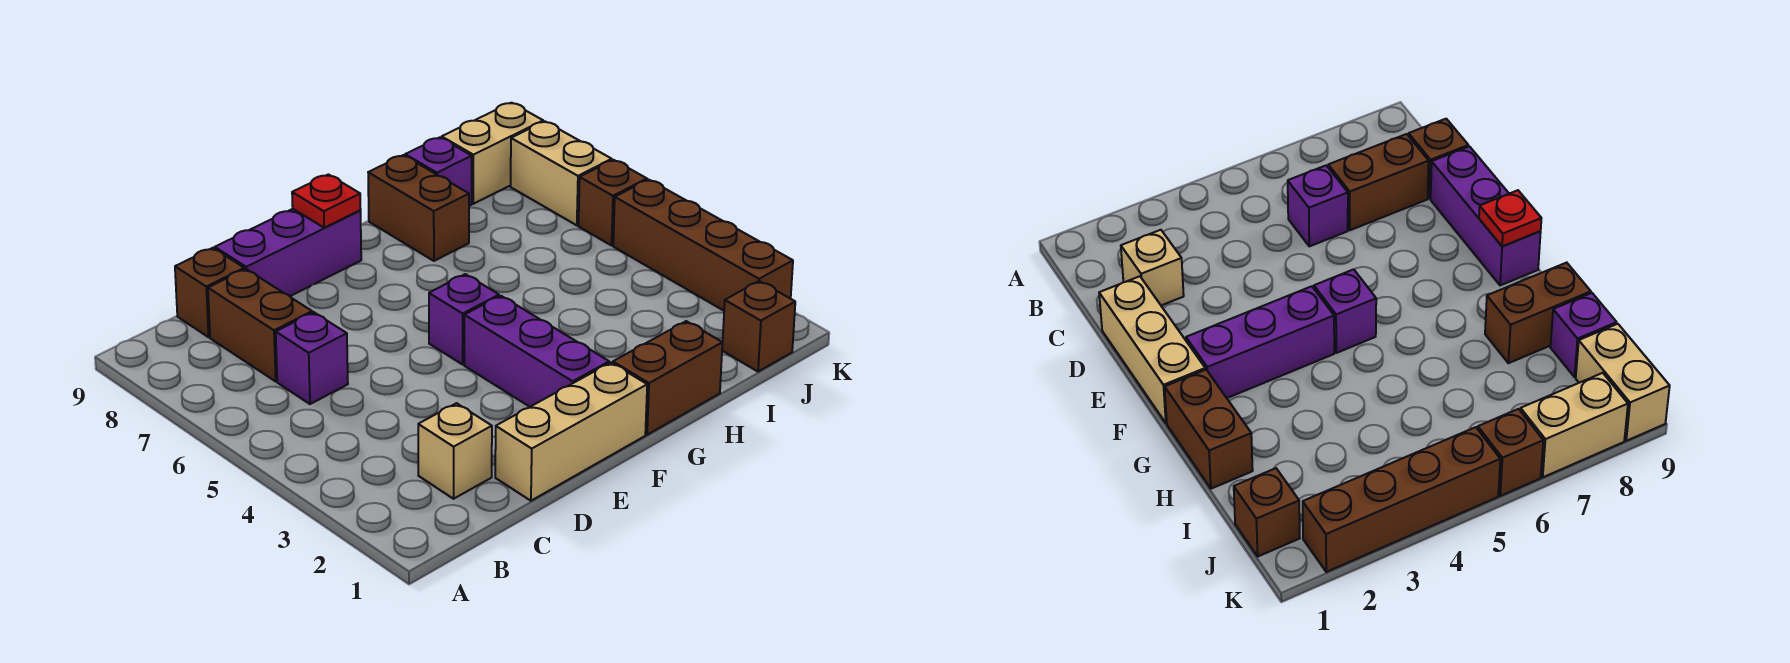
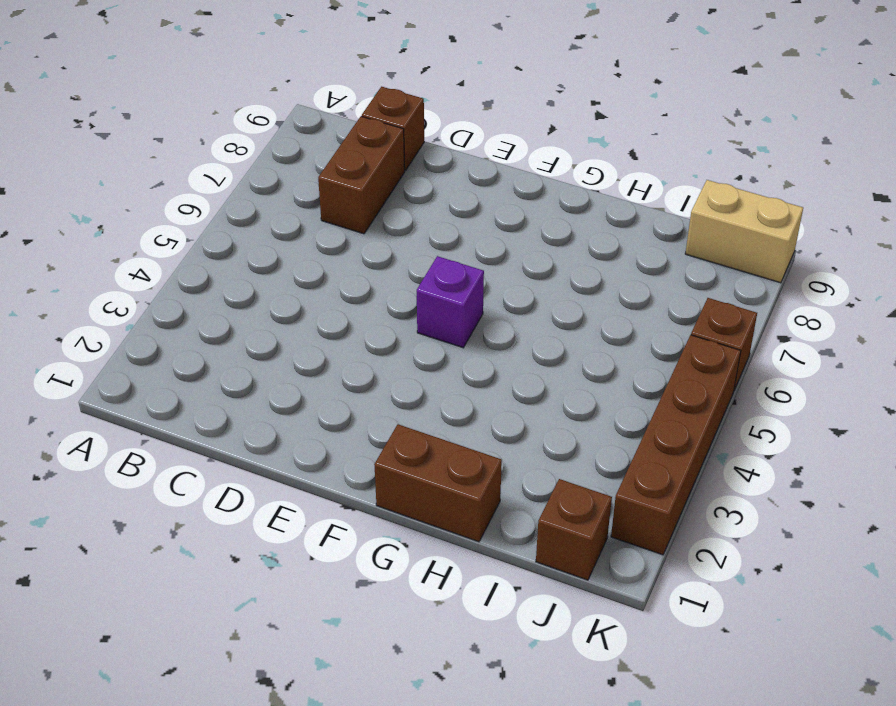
none -> tan 1x1 brick [418,403,492,499]
none -> purple 1x1 brick [276,312,348,404]
none -> tan 1x3 brick [495,363,647,501]

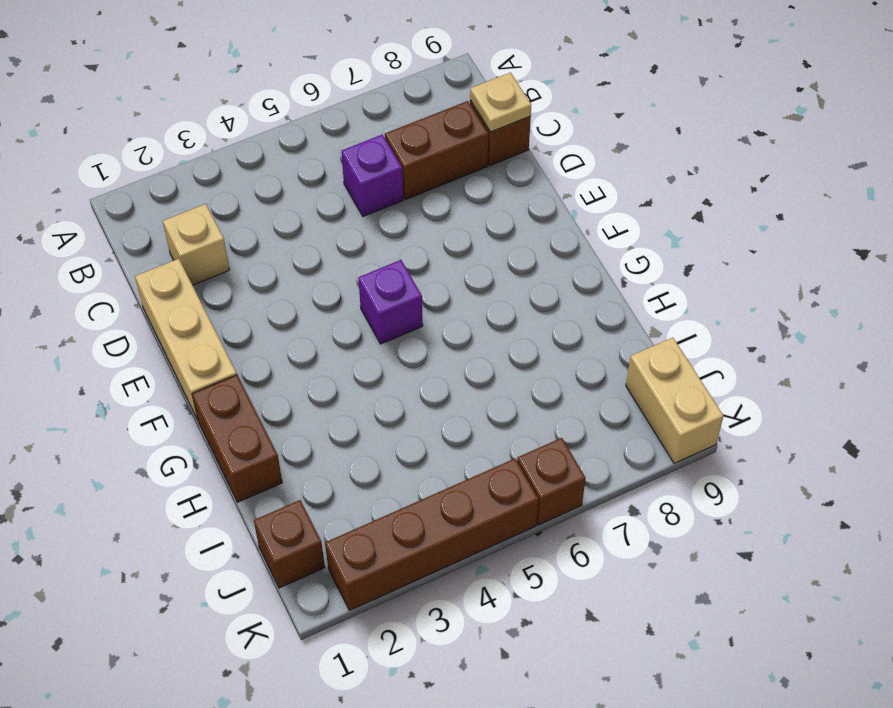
tan 1x1 plate [470,72,531,132] -> none
none -> purple 1x3 brick [215,209,361,296]
none -> purple 1x3 brick [464,296,609,407]
none -> brown 1x2 brick [368,155,469,261]

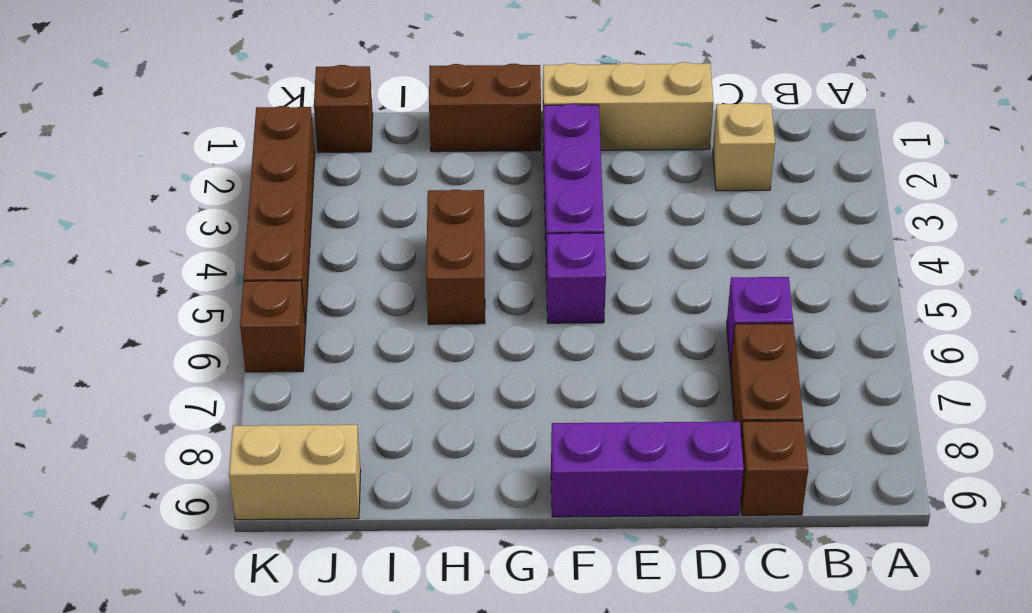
brown 1x2 brick [426,190,485,324] -> brown 1x2 brick moved to [368,155,469,261]
none -> purple 1x1 brick [405,137,472,206]
none -> tan 1x2 brick [511,121,612,225]
none -> red 1x1 plate [292,175,361,228]

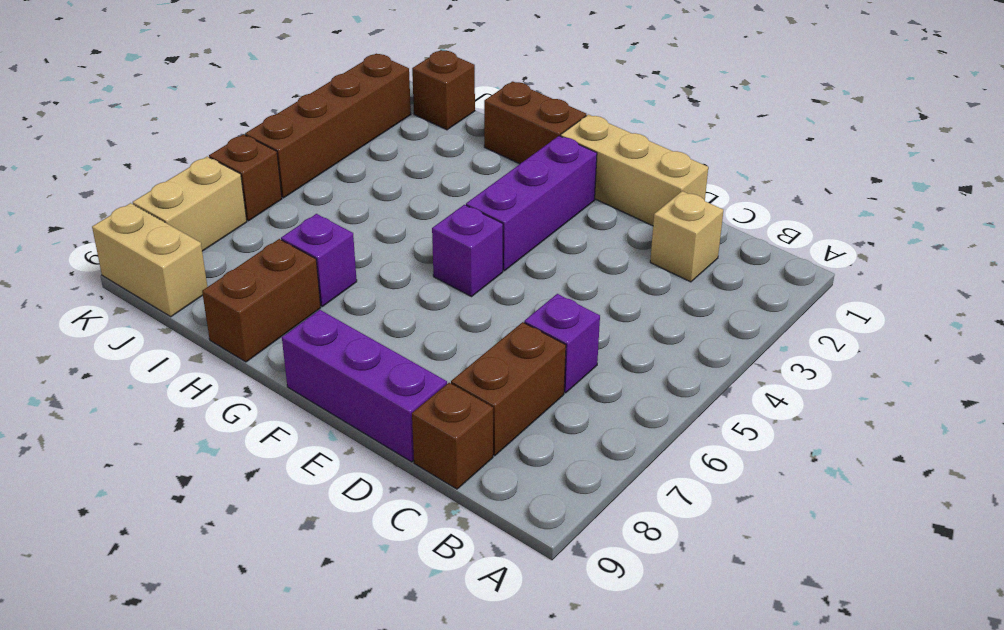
purple 1x1 brick [281,214,357,306] -> purple 1x1 brick moved to [405,137,472,206]
none -> red 1x1 plate [292,175,361,228]

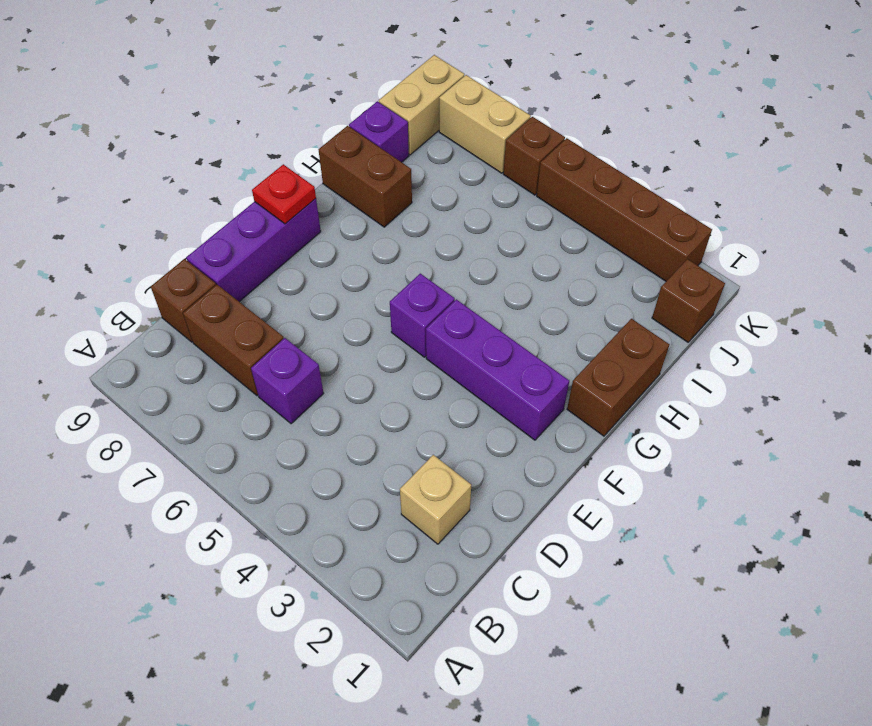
none -> tan 1x3 brick [495,363,647,501]

